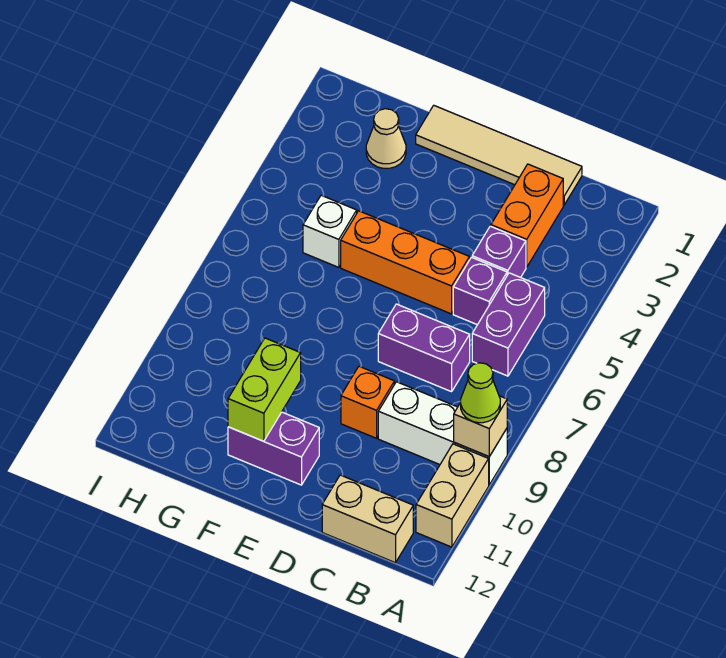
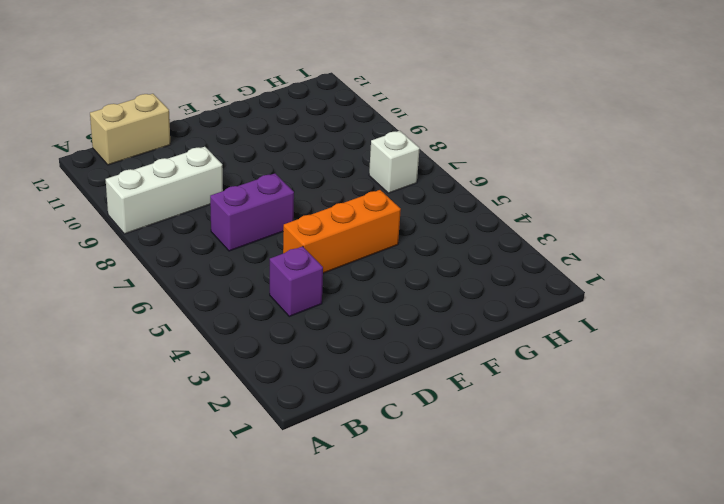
white 1x1 brick [369,131,420,193] -> white 1x1 brick moved to [303,195,357,267]
none -> tan 1x2 brick [416,444,489,547]
none -> purple 1x2 brick [472,273,545,376]
none -> tan 1x4 tile [416,105,582,205]

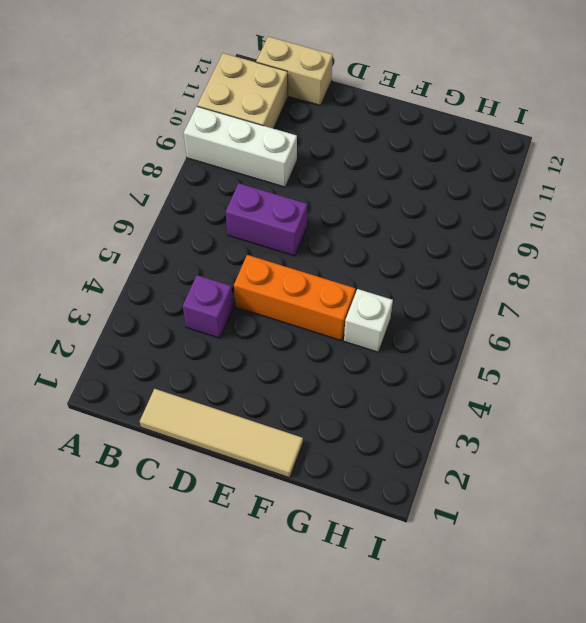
tan 2x2 brick [197,53,288,129] -> tan 1x2 brick [416,444,489,547]
none -> purple 1x2 brick [472,273,545,376]
none -> orange 1x2 brick [491,164,563,267]
none -> purple 1x1 brick [453,257,507,325]

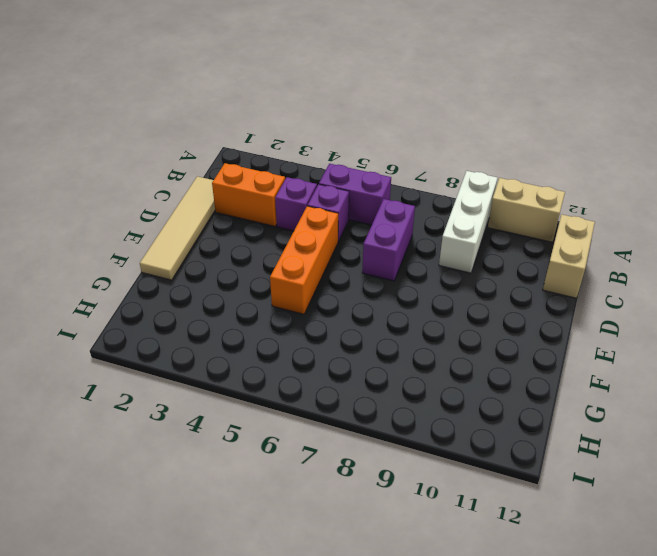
none -> orange 1x1 brick [341,366,394,438]
none -> purple 1x2 brick [228,412,319,485]
none -> tan 1x1 cone [366,109,406,168]

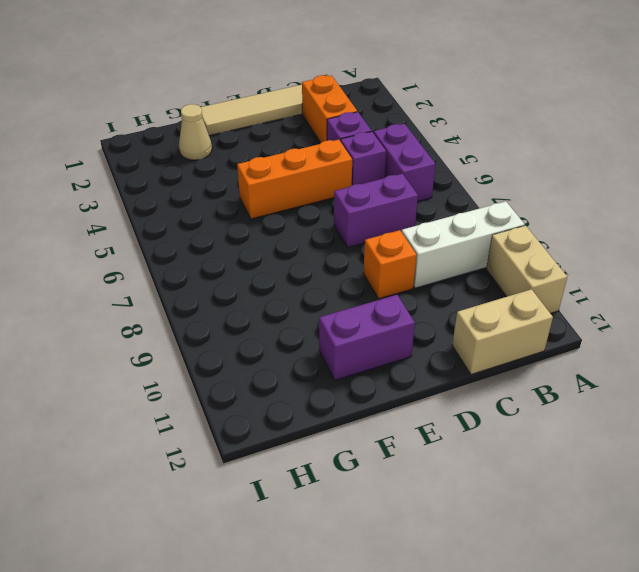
none -> white 1x1 brick [303,195,357,267]
none -> tan 1x1 brick [454,396,507,457]
none -> lime 1x2 brick [228,338,301,441]

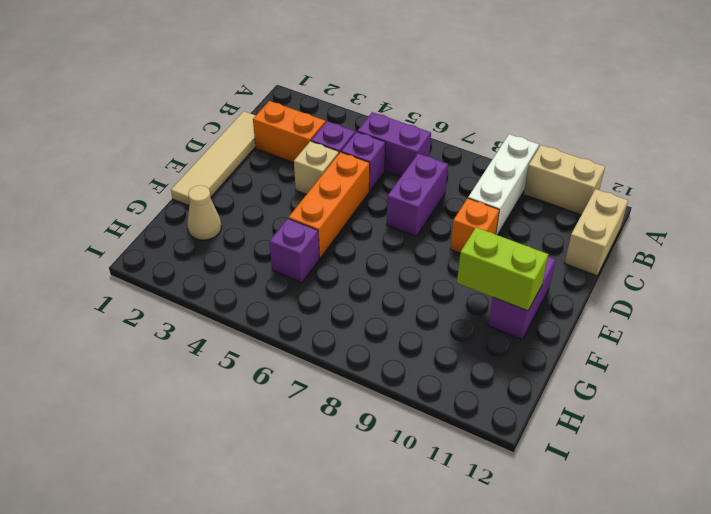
tan 1x1 brick [294,141,339,194] -> tan 1x1 brick moved to [454,396,507,457]
purple 1x1 brick [269,218,319,283] -> white 1x1 brick [303,195,357,267]
none -> lime 1x1 cone [461,363,500,423]

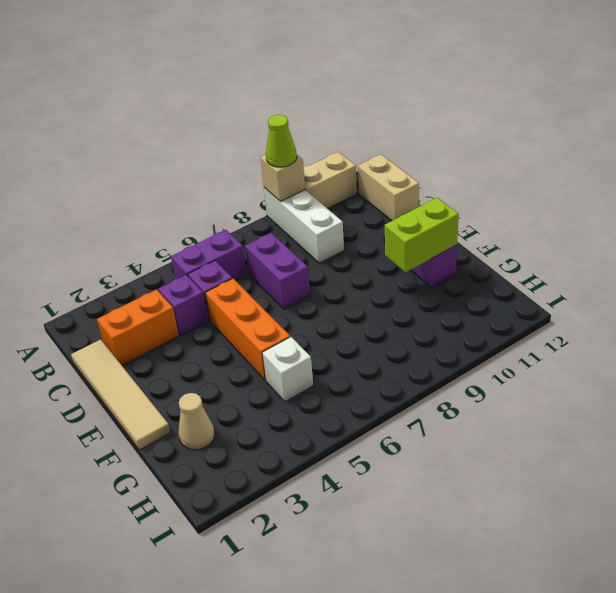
none -> orange 1x1 brick [341,366,394,438]

